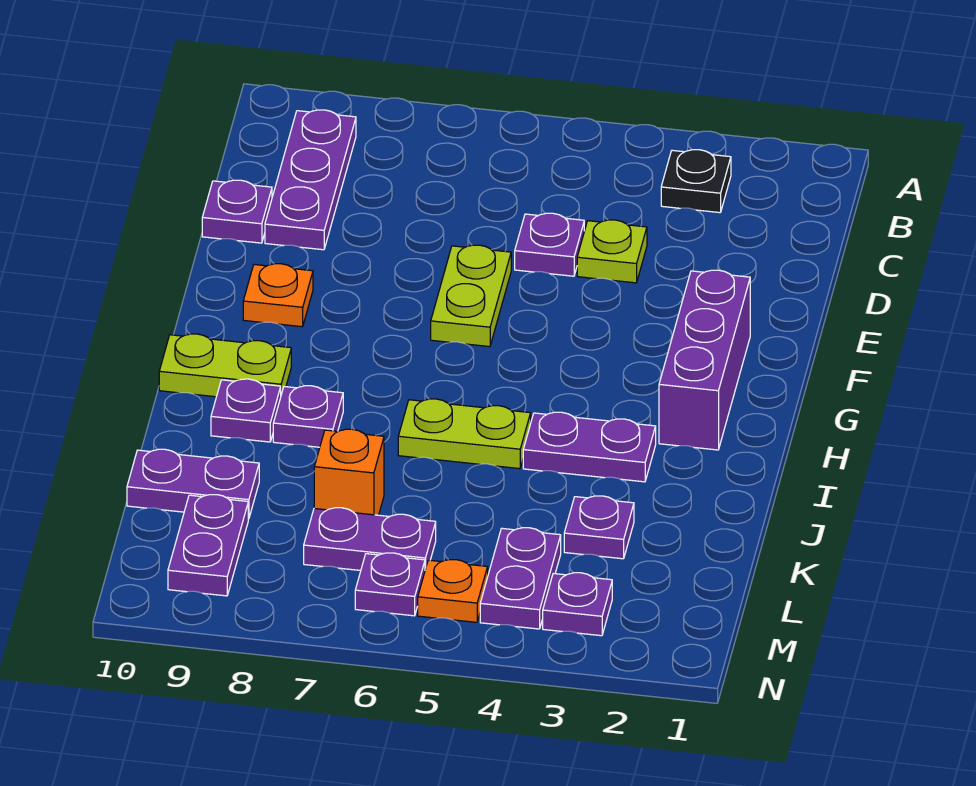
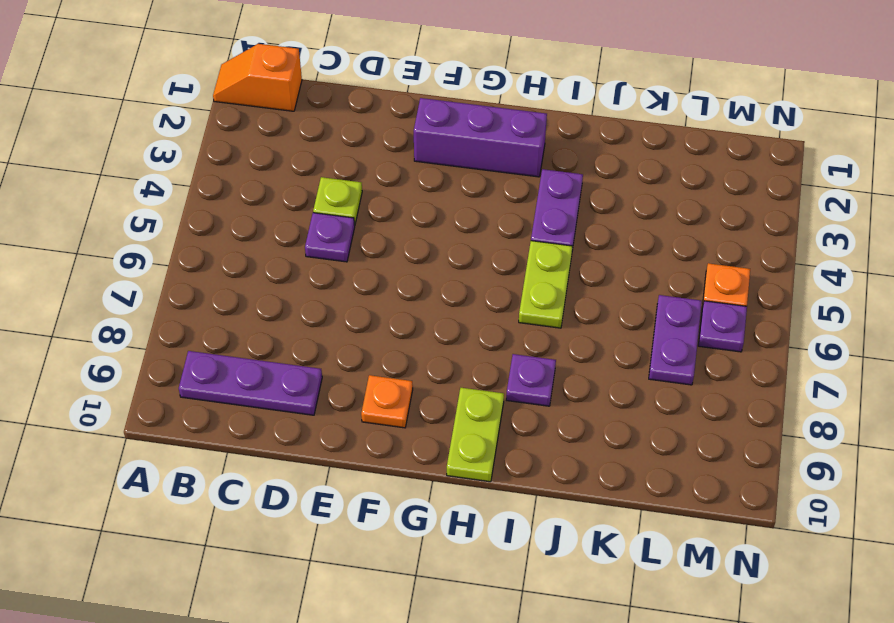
orange 1x2 slope [213,44,302,111] -> none
none -> black 1x1 plate [661,150,731,213]
none -> purple 1x1 plate [202,180,272,243]
none -> lime 1x2 plate [431,245,511,347]

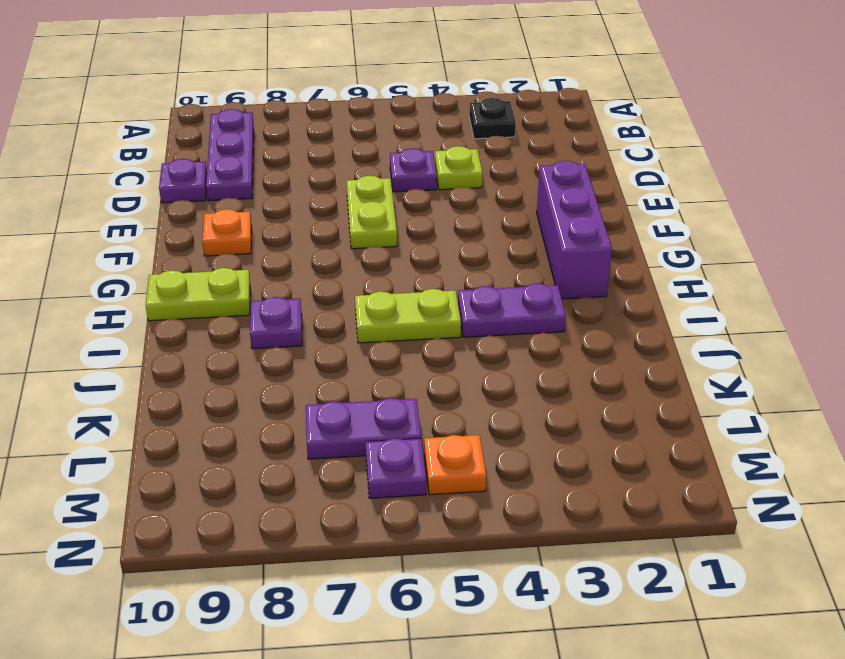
none -> purple 1x1 plate [211,379,281,442]
none -> purple 1x1 plate [564,496,634,559]
none -> orange 1x1 brick [314,429,384,515]

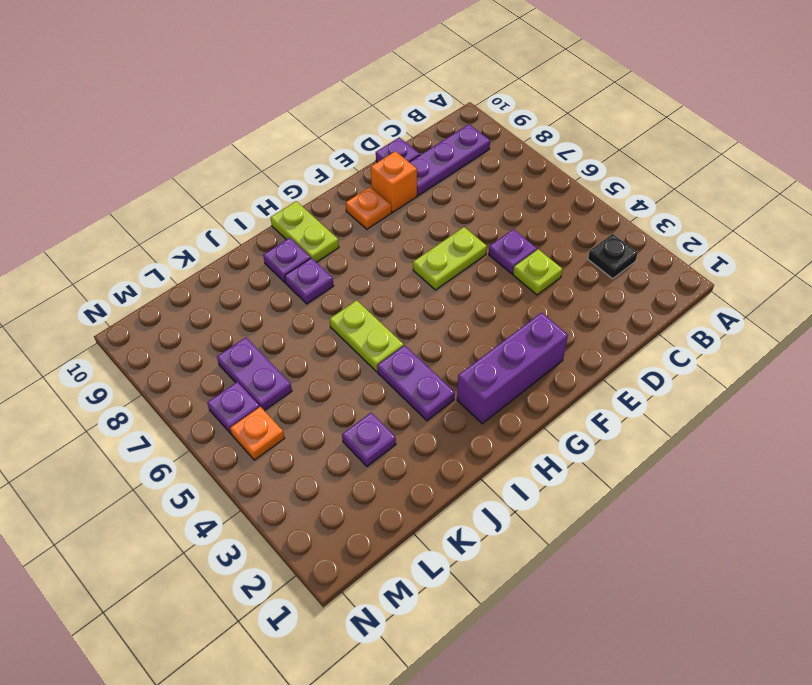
orange 1x1 brick [371,151,417,212] -> orange 1x1 brick moved to [314,429,384,515]
none -> purple 1x2 plate [127,449,259,519]
none -> purple 1x2 plate [480,528,561,629]
none -> purple 1x2 plate [168,495,248,596]

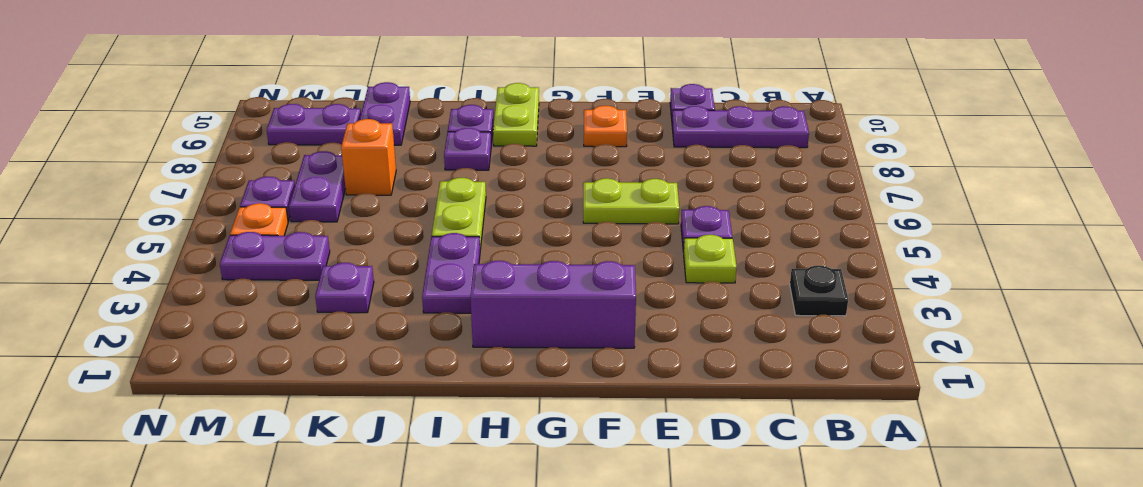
none -> purple 1x1 plate [543,573,612,636]

